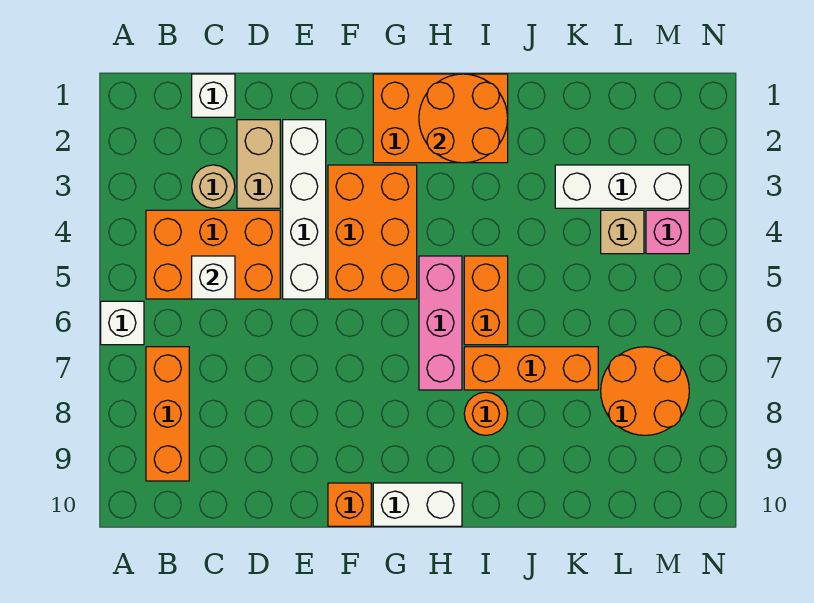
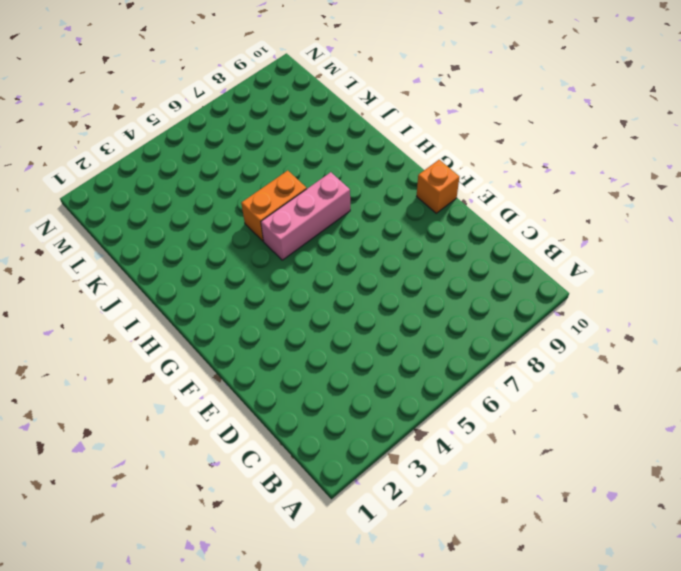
none -> white 1x1 brick [101,301,144,345]
none -> orange 2x3 brick [146,210,280,299]
none -> orange 1x3 brick [146,347,189,481]

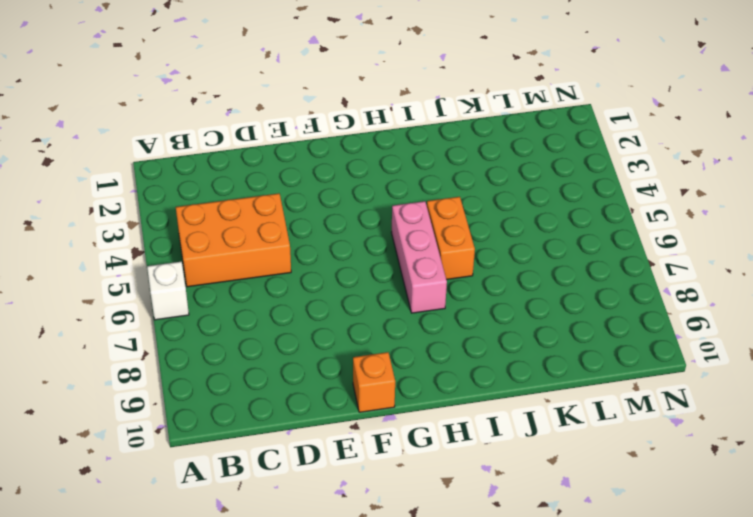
none -> orange 1x3 brick [146,347,189,481]
none -> white 1x1 brick [192,74,235,117]
none -> tan 1x1 round brick [192,165,235,208]

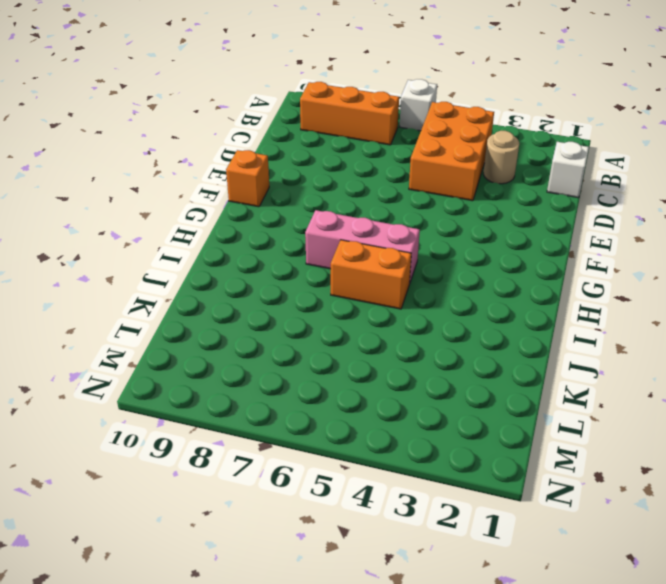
none -> tan 1x2 brick [237,120,280,208]
none -> white 1x4 brick [283,120,326,299]
none -> orange 2x3 brick [328,165,417,299]

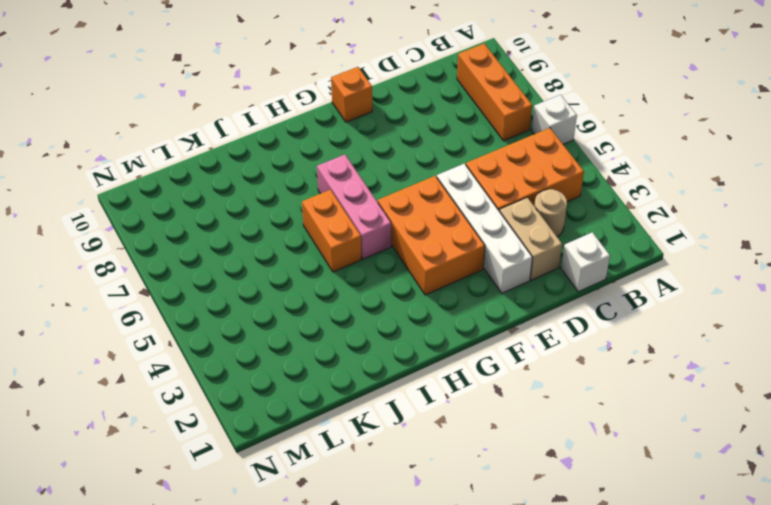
none -> orange 2x3 brick [373,74,508,163]
none -> white 1x2 brick [373,483,462,526]
none -> orange 1x3 brick [464,347,598,390]

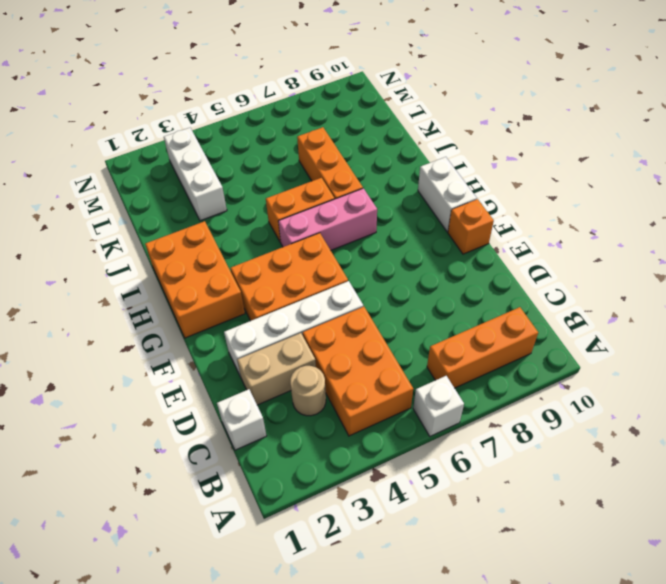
none -> orange 1x1 round brick [464,392,508,435]
none -> tan 1x1 brick [601,210,644,254]
none -> orange 2x2 round brick [601,347,689,435]

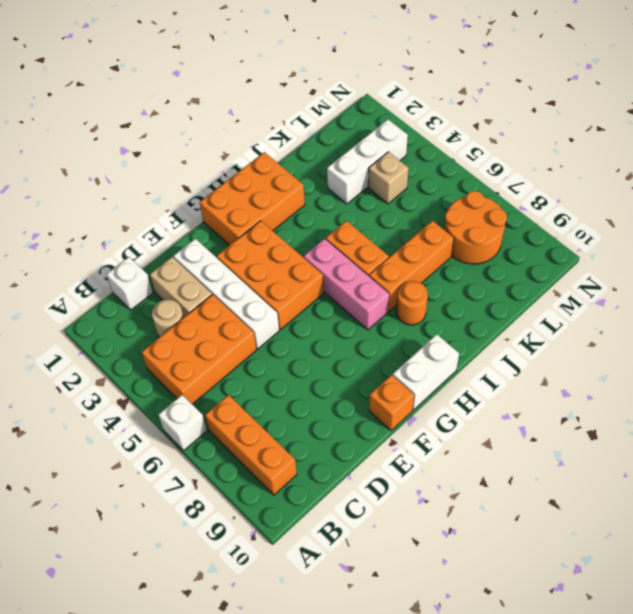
none -> pink 1x1 brick [646,210,689,254]
none -> white 1x1 brick [192,256,235,299]
none -> orange 2x2 round brick [419,74,508,163]

